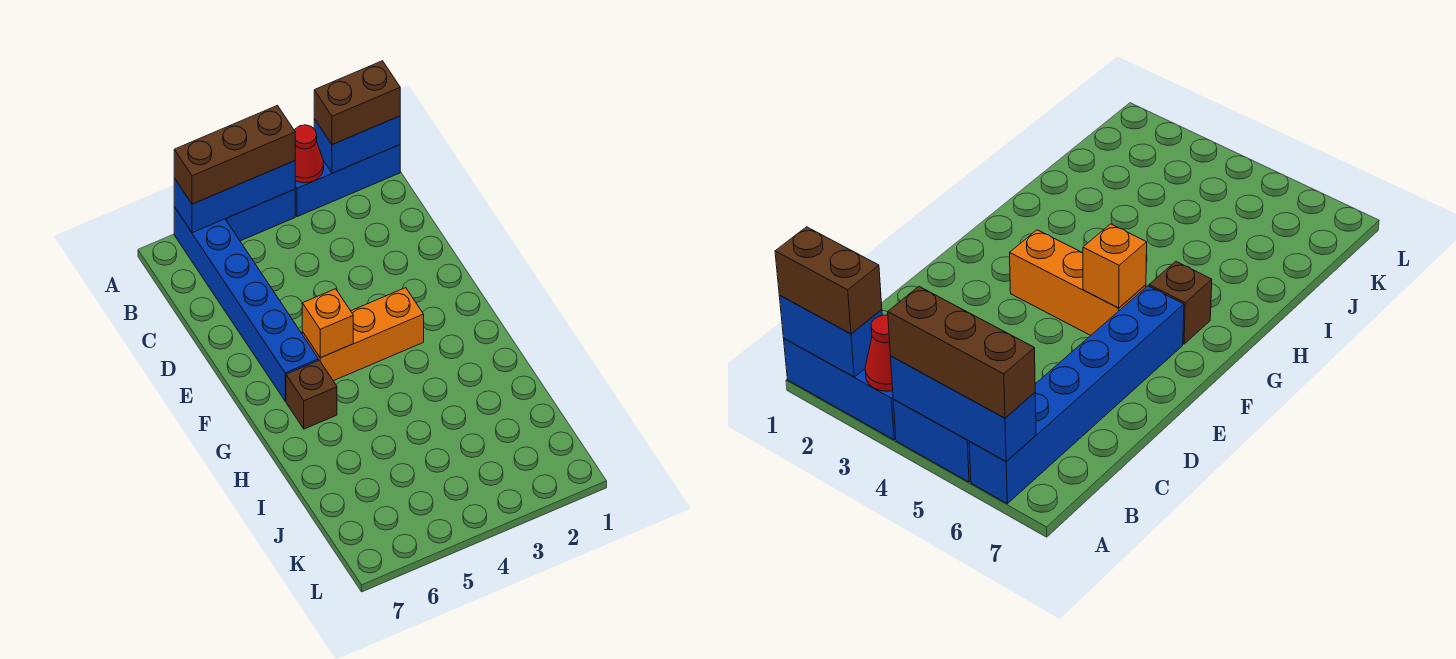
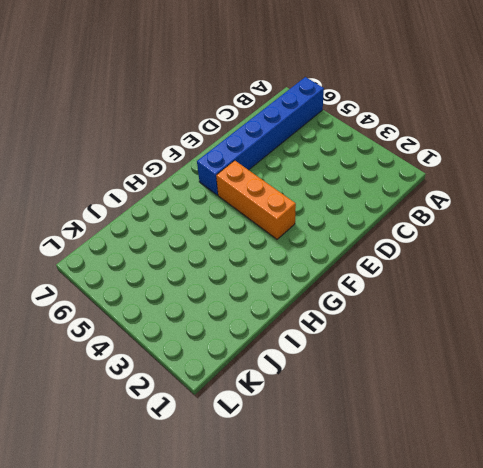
none -> blue 1x3 brick [295,145,400,217]
none -> blue 1x2 brick [226,189,295,241]

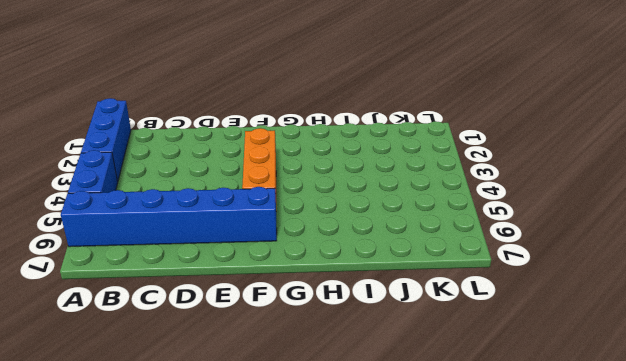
none -> brown 1x1 brick [286,360,337,429]
none -> blue 1x2 brick [314,116,400,173]

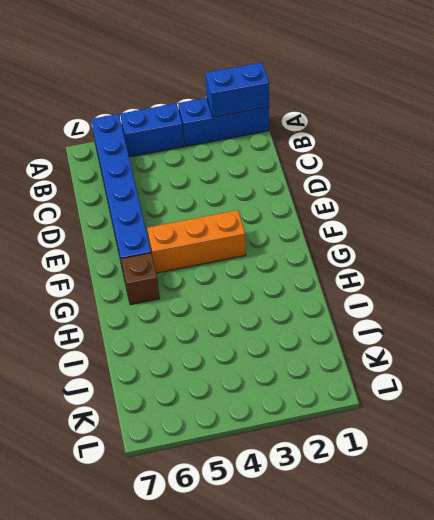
none -> red 1x1 cone [294,125,324,183]
none -> blue 1x3 brick [174,161,295,233]

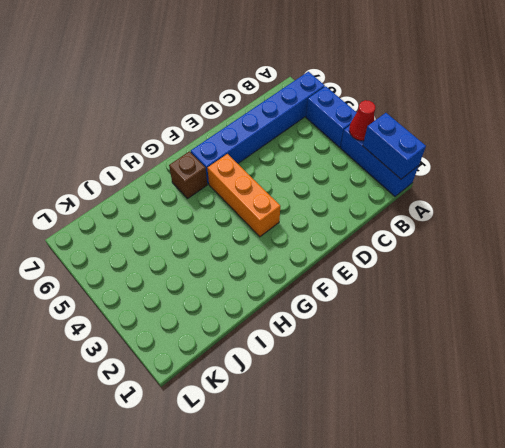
none -> blue 1x3 brick [174,161,295,233]
none -> orange 1x1 brick [302,289,353,358]

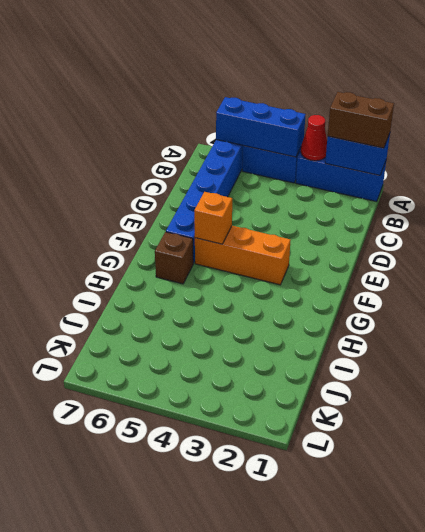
none -> brown 1x3 brick [174,106,295,204]

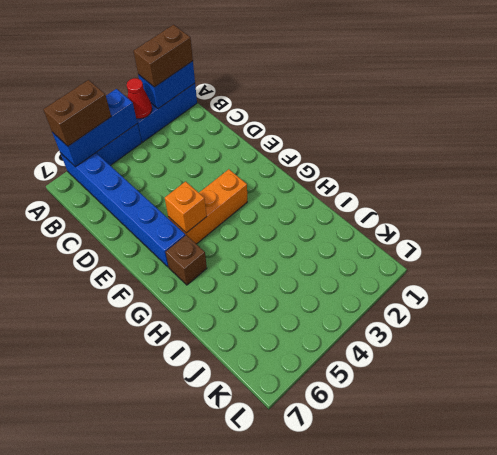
brown 1x2 brick [43,80,111,146] -> brown 1x3 brick [174,106,295,204]

